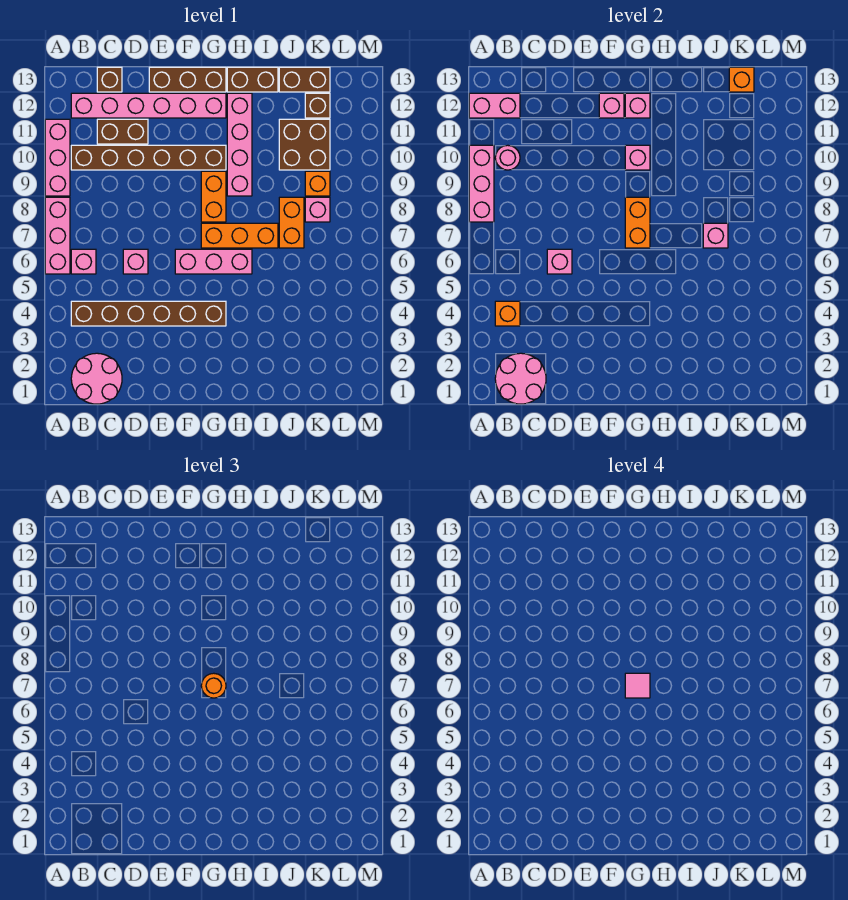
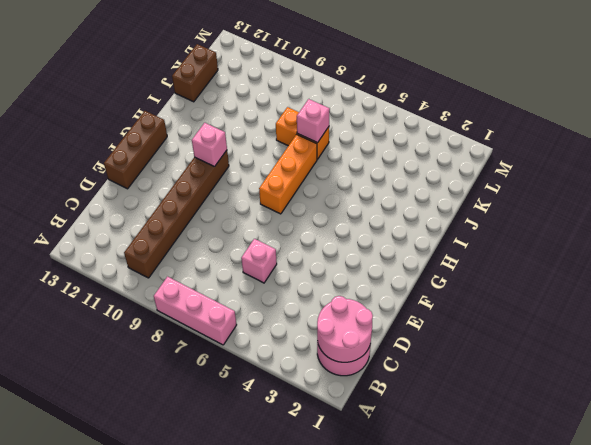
none -> pink 1x3 brick [45,119,70,196]
none -> brown 1x6 brick [71,301,226,326]
none -> pink 1x1 brick [71,249,96,274]
none -> pink 1x6 brick [71,93,226,118]

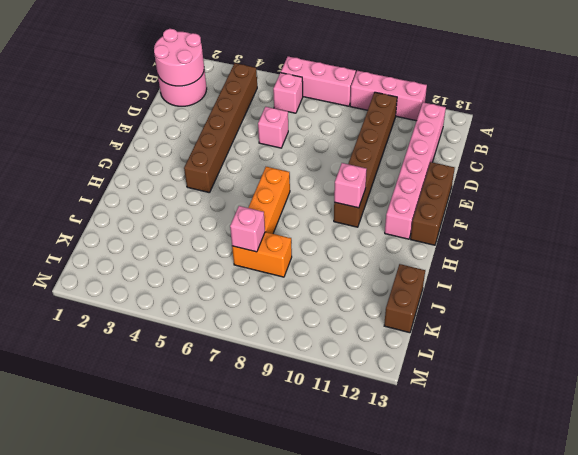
none -> brown 1x2 brick [97,119,148,144]
none -> brown 1x1 brick [97,67,122,92]
none -> pink 1x3 brick [175,249,252,274]
none -> orange 1x2 brick [201,171,226,222]

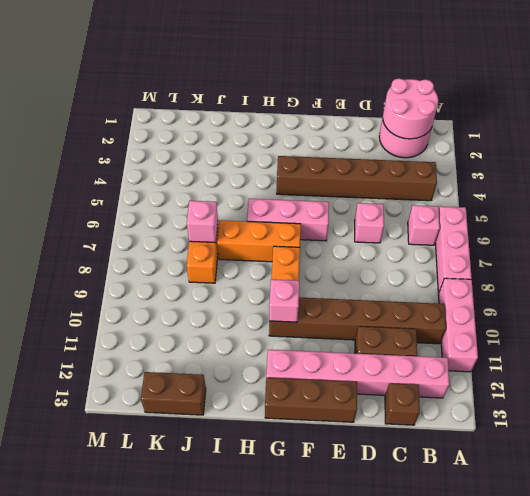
none -> pink 1x4 brick [227,93,252,196]
none -> brown 1x2 brick [227,67,278,92]
none -> brown 2x2 brick [279,119,330,170]
none -> pink 1x1 brick [305,197,330,222]

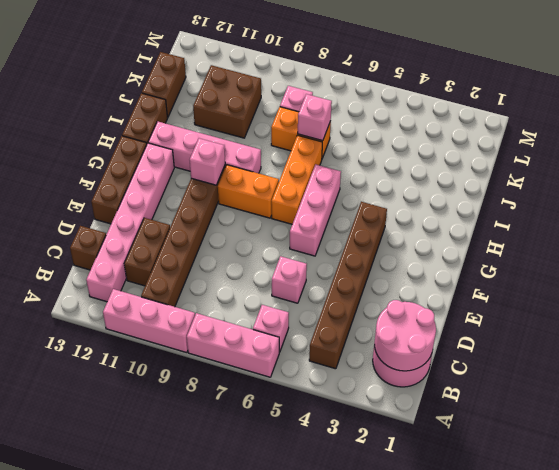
none -> orange 1x1 brick [305,171,330,196]
none -> brown 1x1 brick [305,93,330,118]
none -> pink 1x3 brick [469,145,494,222]
none -> pink 1x2 brick [469,93,520,118]

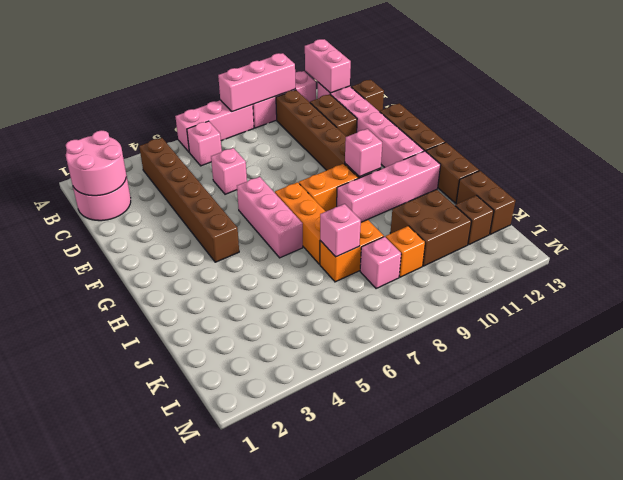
none -> orange 1x1 brick [495,301,520,326]
none -> pink 1x1 round brick [495,145,520,170]
none -> pink 1x1 brick [547,249,572,274]
none -> pink 1x1 brick [599,93,624,118]

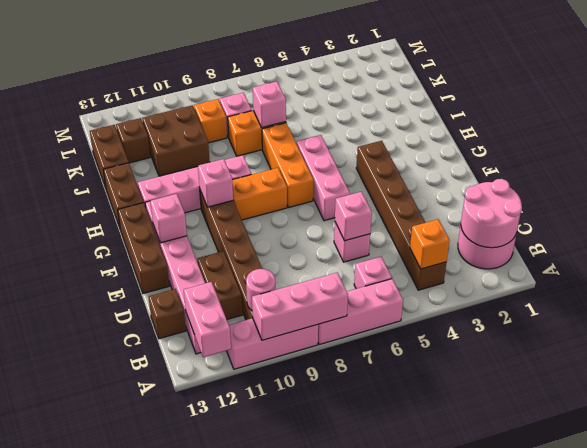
none -> orange 1x2 brick [625,197,650,248]
none -> pink 1x1 brick [625,93,650,118]
none -> orange 1x1 brick [729,67,754,92]
none -> orange 1x1 round brick [201,673,226,698]

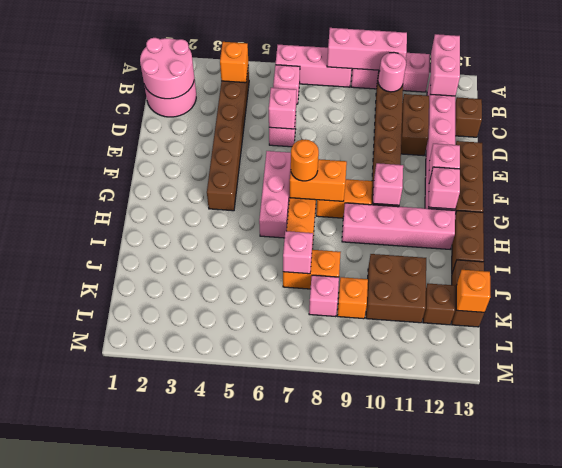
none -> pink 1x1 tile [625,673,650,698]

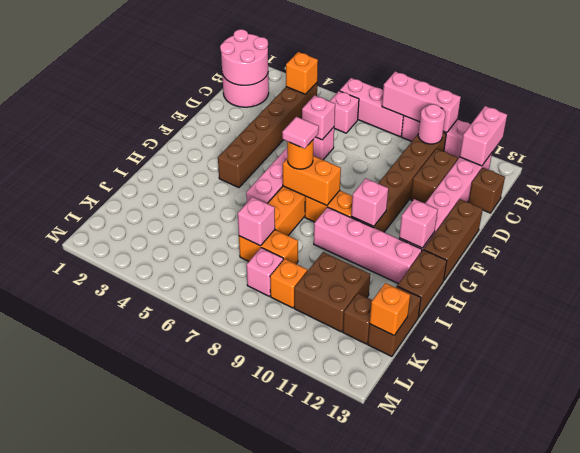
none -> pink 1x1 brick [599,93,624,118]

